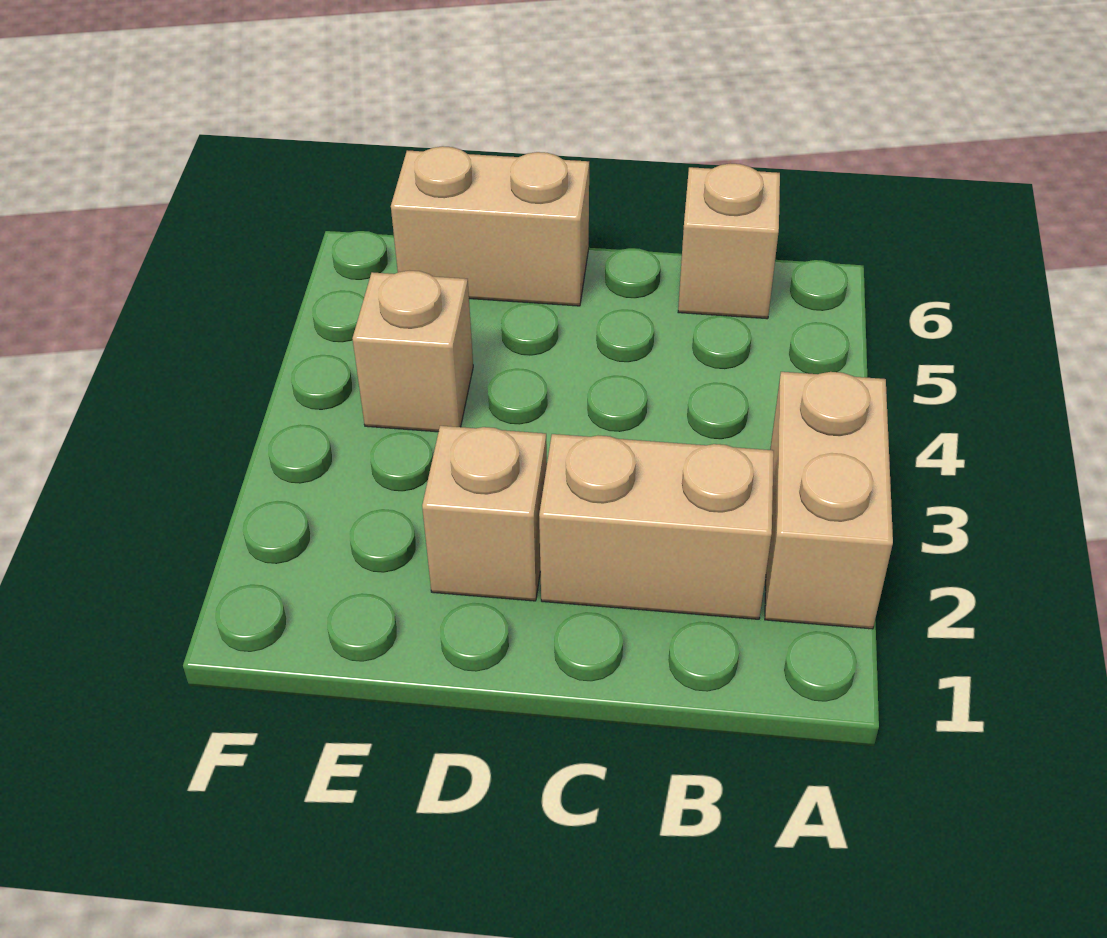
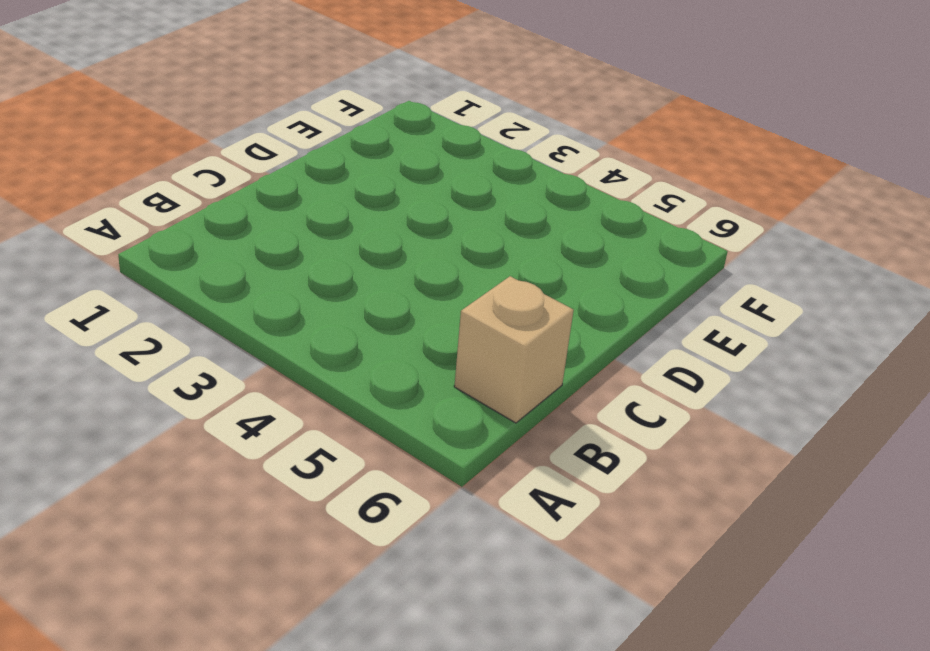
none -> tan 1x2 brick [765,372,893,629]
none -> tan 1x2 brick [539,434,774,619]

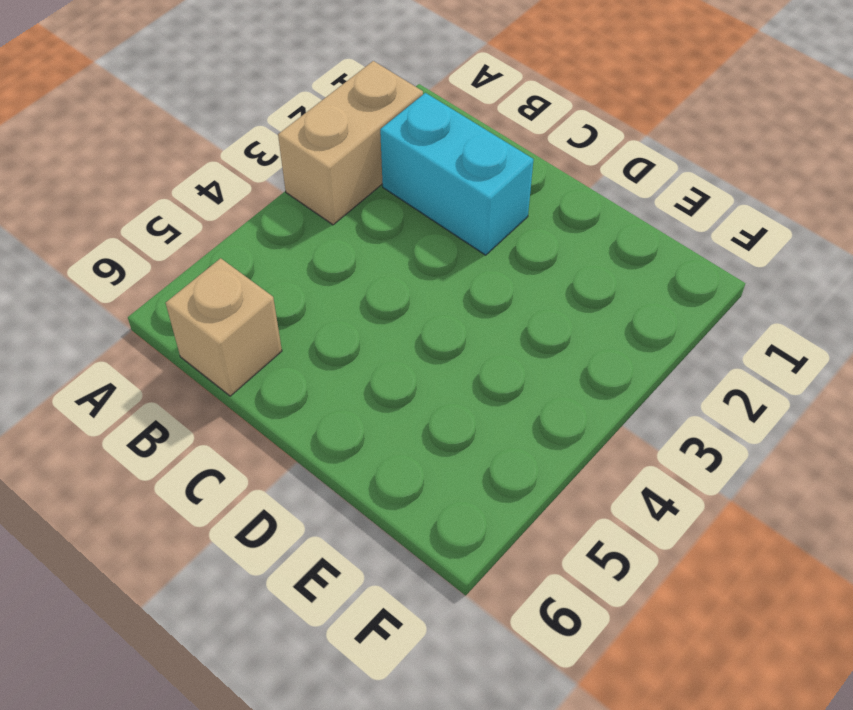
cyan 1x2 brick [380,93,534,255] -> tan 1x2 brick [539,434,774,619]
none -> tan 1x1 brick [422,426,547,601]
none -> tan 1x2 brick [391,146,589,306]

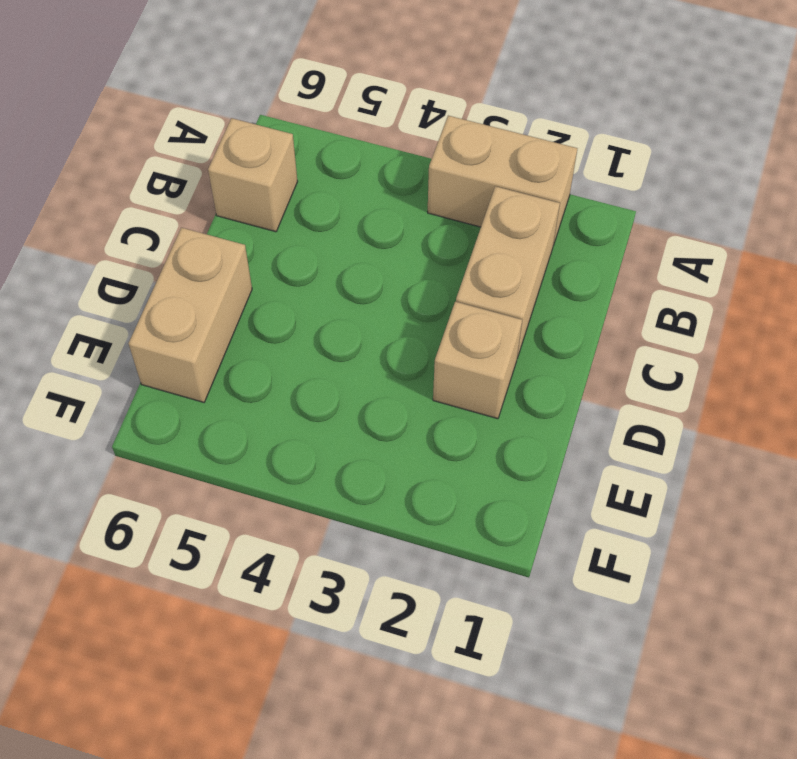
none -> tan 1x1 brick [352,271,473,432]

